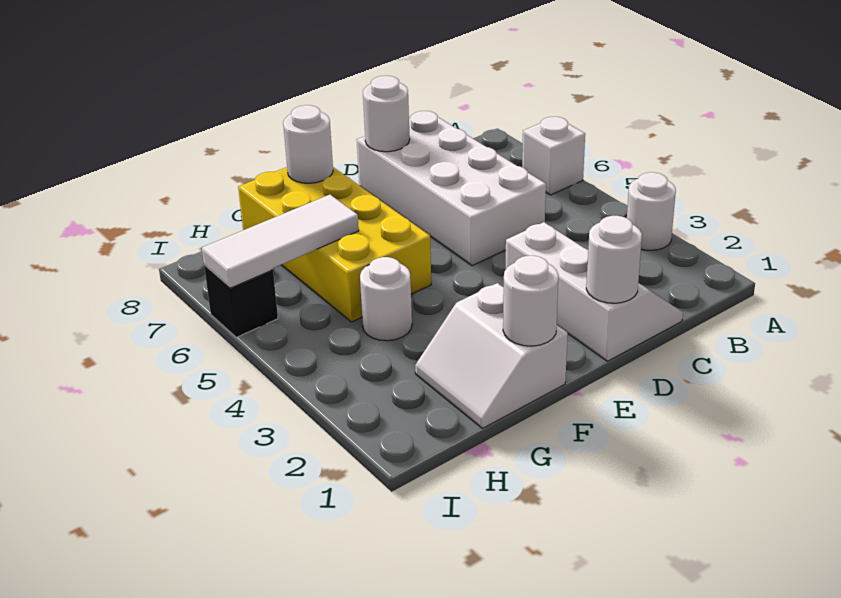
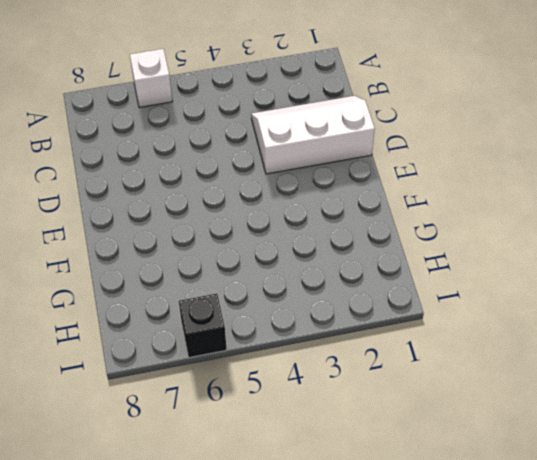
none -> white 1x1 round brick [627,172,676,250]
none -> white 2x4 brick [357,111,546,266]
none -> white 2x2 slope [415,283,568,429]

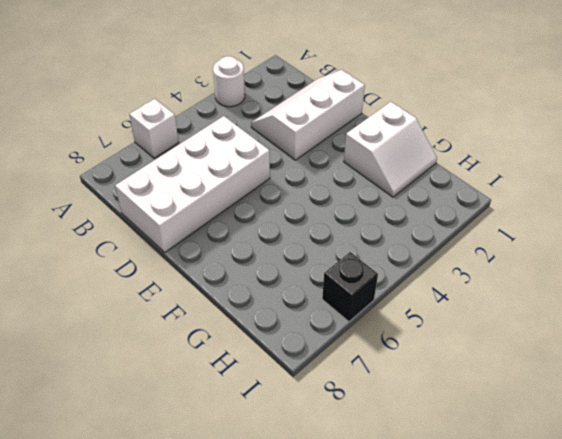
none -> yellow 2x4 brick [238,167,431,322]
none -> white 1x1 round brick [360,257,412,341]
none -> white 1x1 round brick [586,216,642,303]

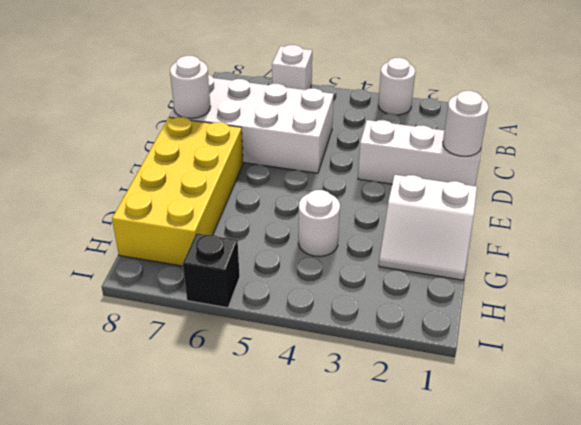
yellow 2x4 brick [112,117,243,266] -> yellow 2x4 brick turned to [238,167,431,322]
none -> white 1x1 round brick [503,256,559,346]
none -> white 1x1 round brick [283,105,333,183]
none -> white 1x3 tile [202,195,359,287]

